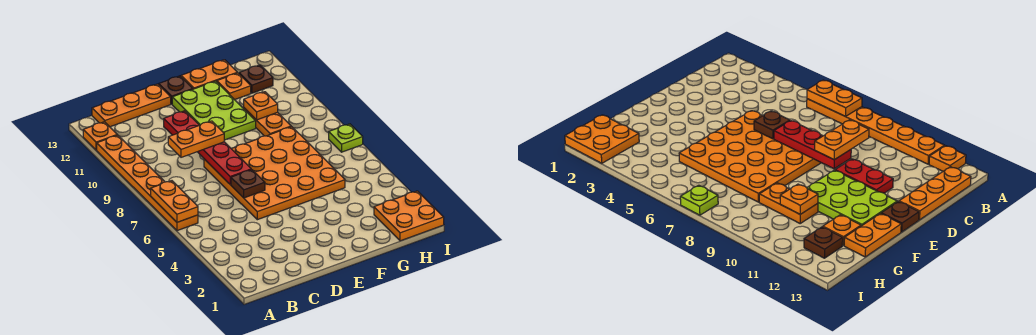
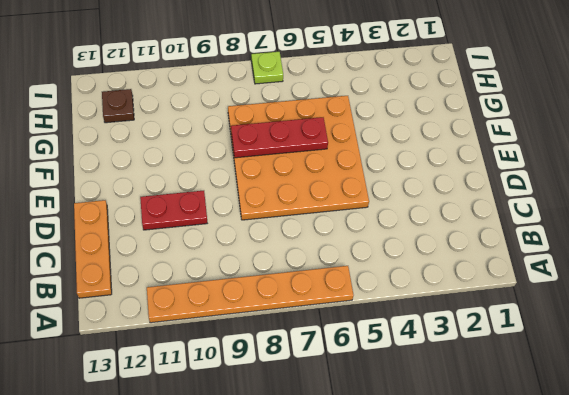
red 1x3 plate [231,117,328,158] -> red 1x3 plate moved to [198,142,251,185]
none -> orange 1x1 plate [83,122,117,150]
none -> lime 2x3 plate [172,81,256,140]
none -> brown 1x1 plate [159,76,193,104]

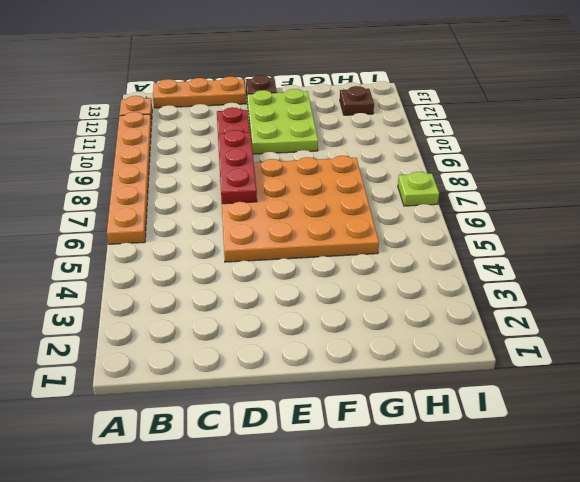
none -> orange 1x2 plate [181,60,237,89]
none -> orange 1x2 plate [244,108,291,136]
none -> orange 1x1 plate [217,73,251,100]

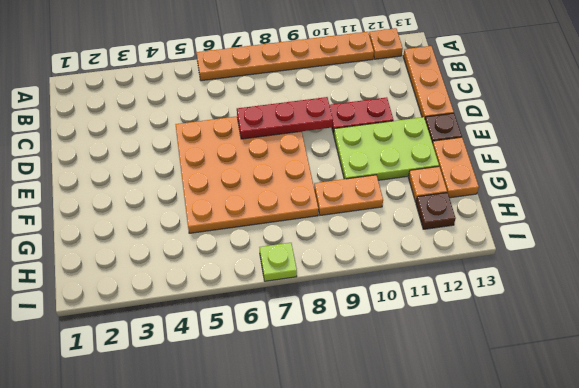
none -> orange 2x2 plate [374,191,444,241]
none -> orange 1x2 plate [151,181,198,222]
none -> brown 1x1 plate [231,170,265,198]

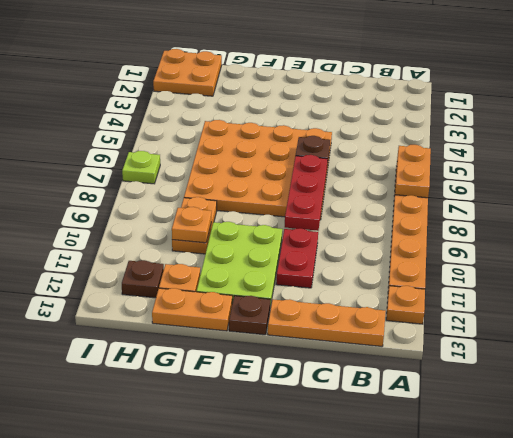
none -> orange 1x2 plate [168,121,224,157]

